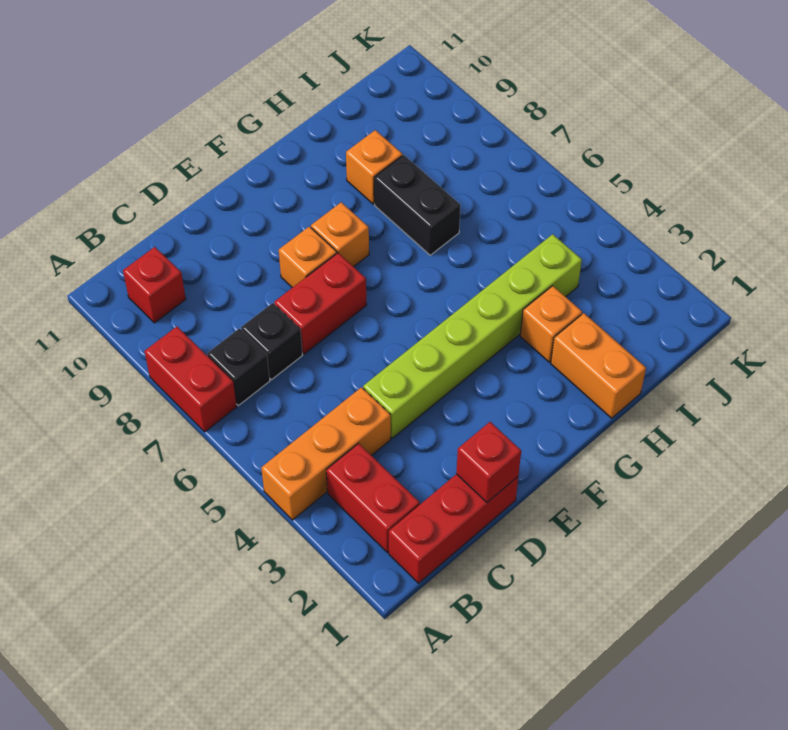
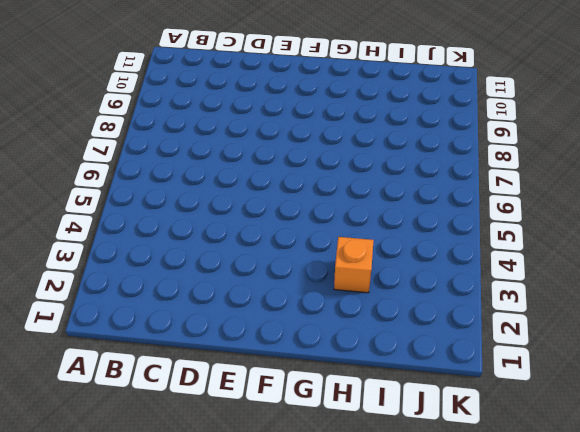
none -> orange 1x3 brick [261,387,391,520]
none -> red 1x2 brick [144,327,237,432]
none -> red 1x3 brick [389,474,518,583]

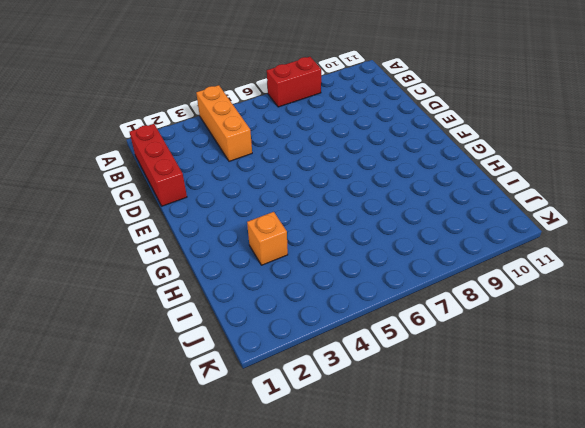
none -> red 1x2 brick [326,444,420,552]
none -> black 1x1 brick [207,329,270,405]
none -> red 1x1 brick [123,247,186,323]

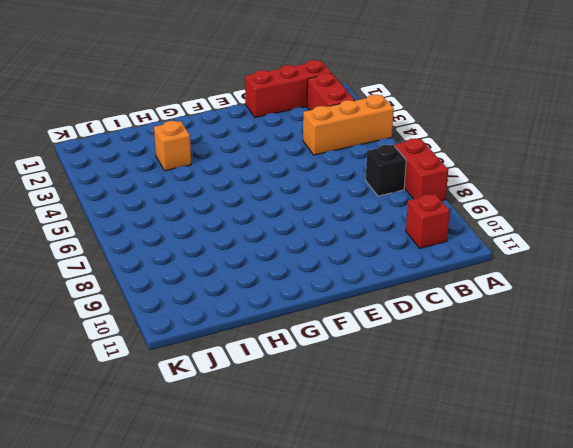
none -> black 1x1 brick [241,303,303,380]
none -> lime 1x6 brick [363,234,582,438]
none -> red 1x2 brick [274,253,367,354]

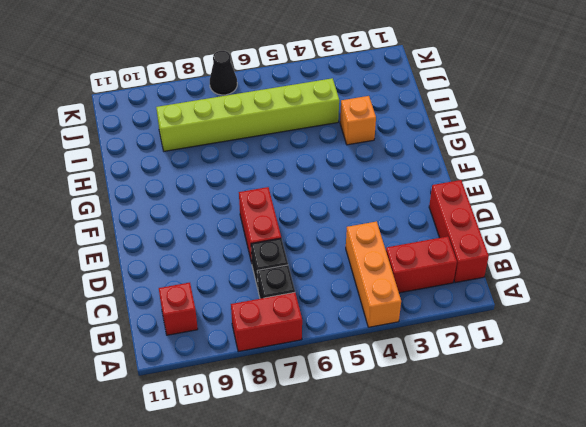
lime 1x6 brick [156,78,339,151] -> lime 1x6 brick turned to [363,234,582,438]
black 1x1 cone [210,51,237,95] -> none
none -> orange 1x1 brick [279,226,337,288]
none -> orange 1x1 brick [311,202,369,267]
none -> orange 1x2 brick [551,313,646,418]

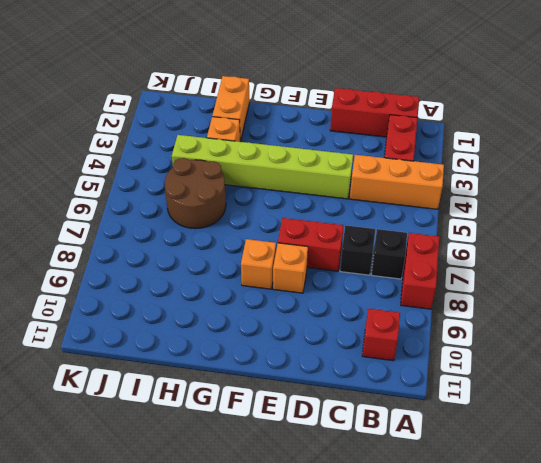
brown 2x2 round brick [165,158,226,229] -> none
none -> black 1x2 brick [374,155,461,255]
none -> orange 1x1 brick [346,130,402,204]
none -> red 1x1 brick [456,422,521,502]

